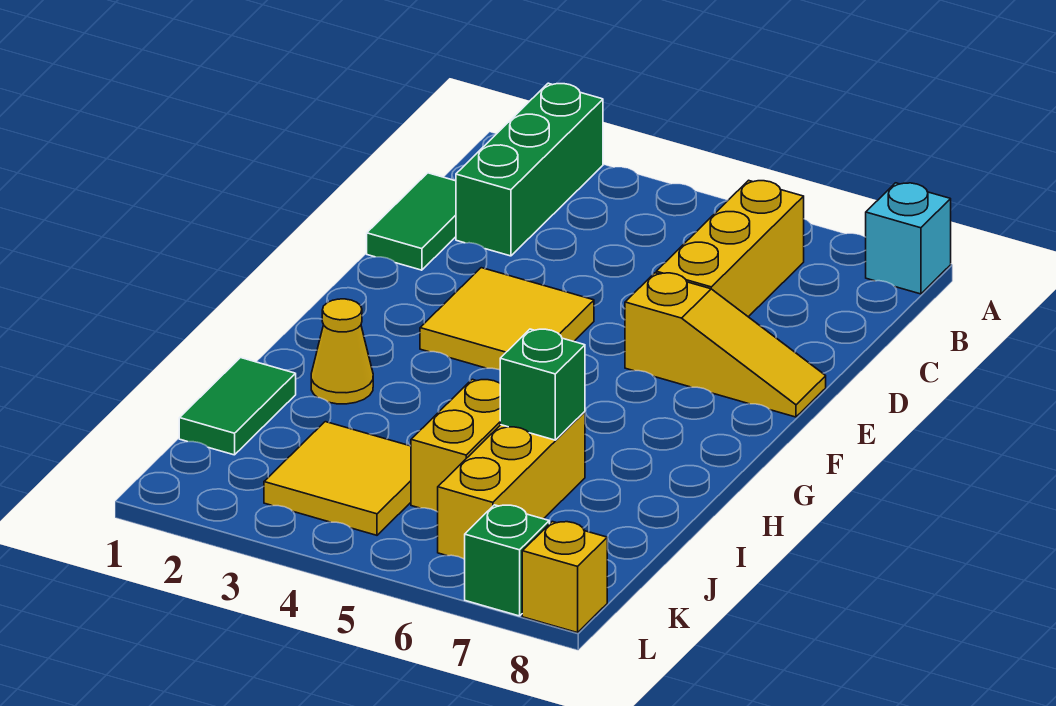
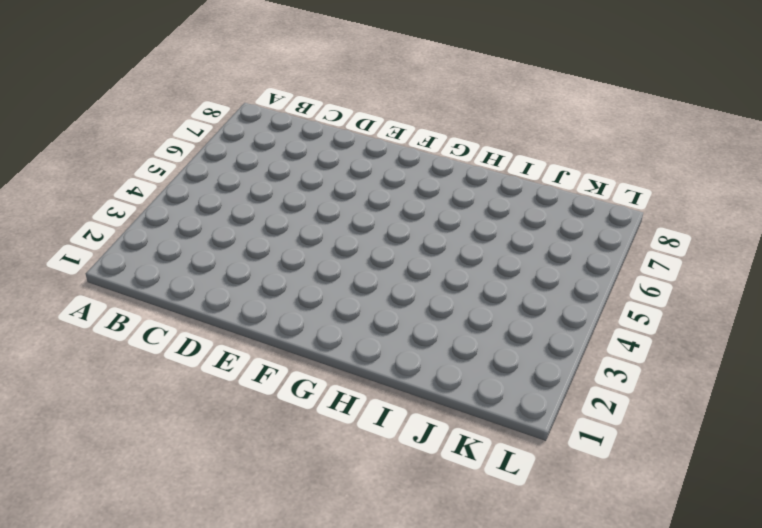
none -> green 1x3 brick [456,83,603,256]
none -> cyan 1x1 brick [866,183,951,294]
none -> yellow 1x3 brick [656,180,804,317]

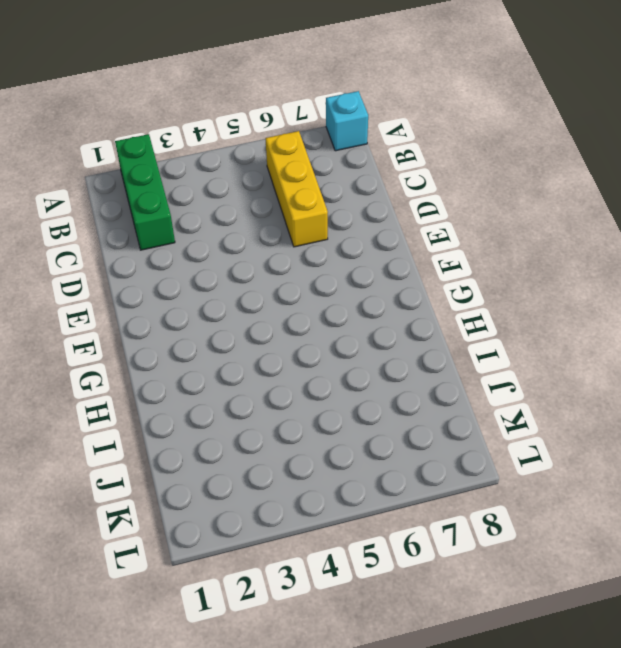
none -> green 1x2 tile [367,173,456,270]
none -> yellow 2x2 tile [420,268,594,370]
none -> yellow 1x3 slope [625,273,826,417]

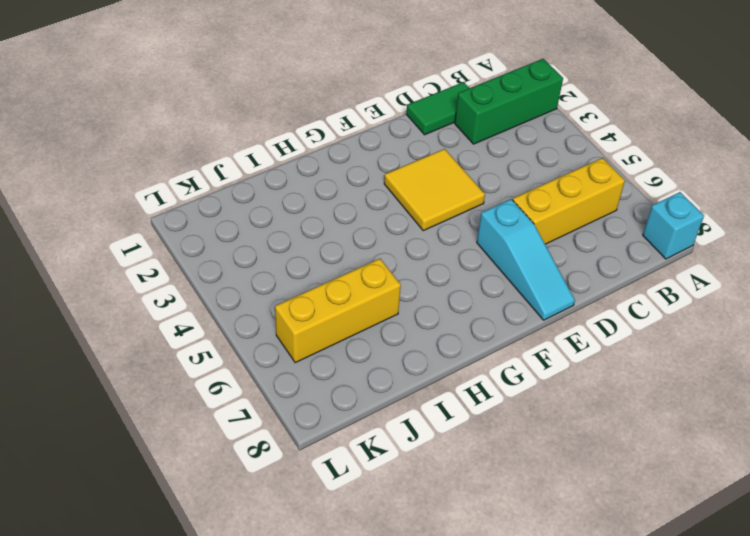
cyan 1x3 slope [477,199,575,320] -> yellow 1x3 slope [625,273,826,417]
none -> yellow 1x1 cone [311,299,373,404]
none -> green 1x2 tile [179,358,296,455]
none -> yellow 1x2 brick [411,379,500,512]

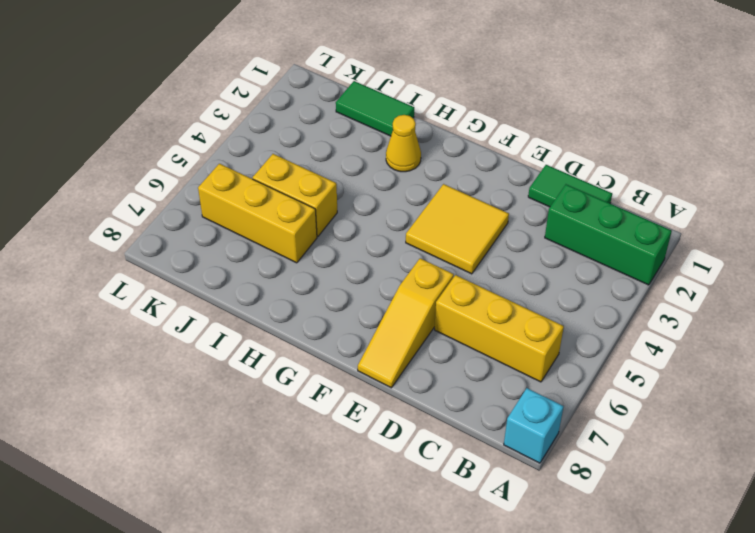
none -> yellow 2x2 tile [264,422,411,535]
none -> green 1x1 brick [465,505,549,616]
none -> yellow 1x1 brick [522,522,607,633]

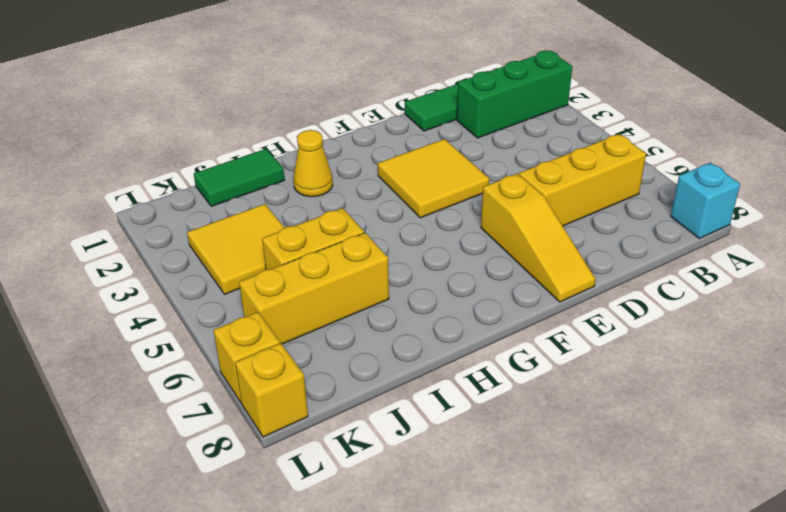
yellow 1x1 brick [214,312,280,402] -> green 1x1 brick [465,505,549,616]
none -> green 1x1 brick [500,329,585,440]

